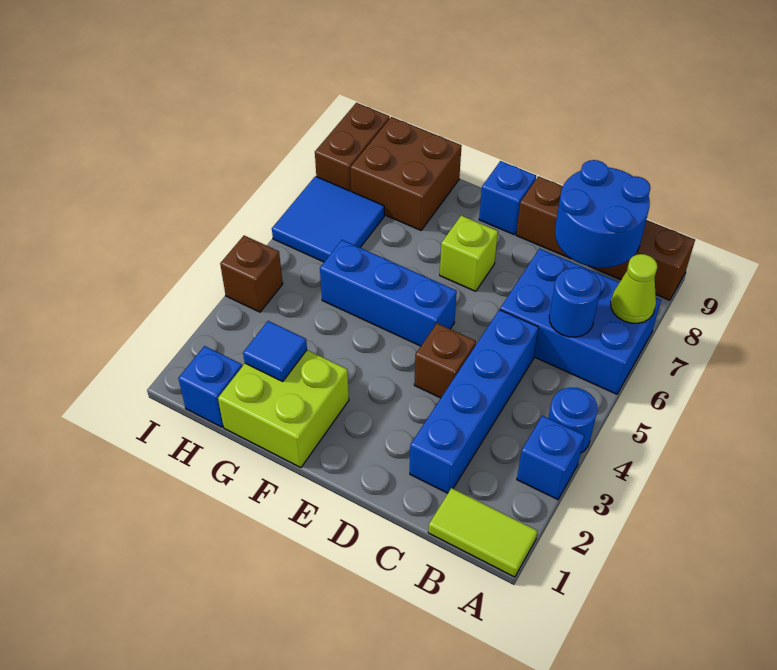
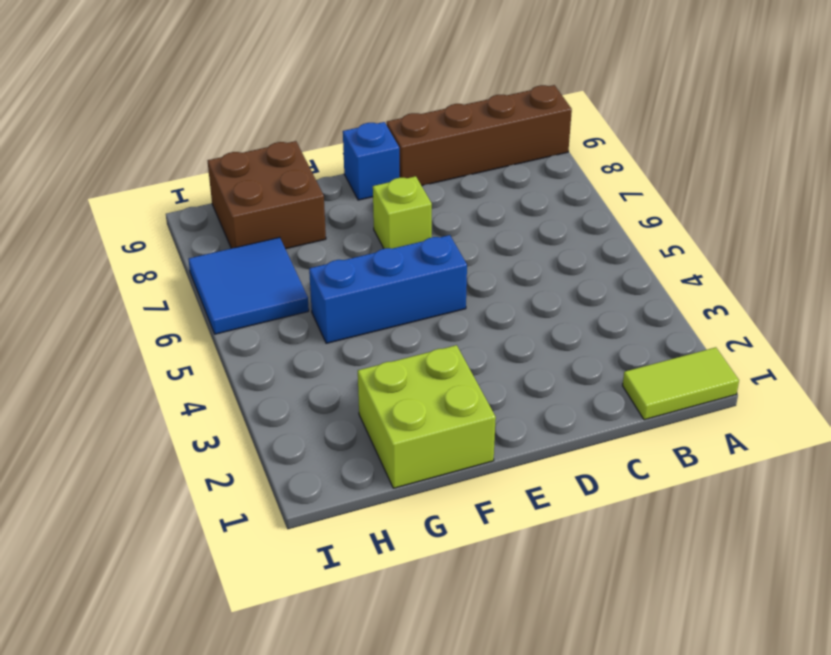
none -> blue 1x1 brick [517,416,585,500]
none -> blue 1x1 round brick [548,387,597,453]
none -> blue 2x3 brick [500,249,661,394]

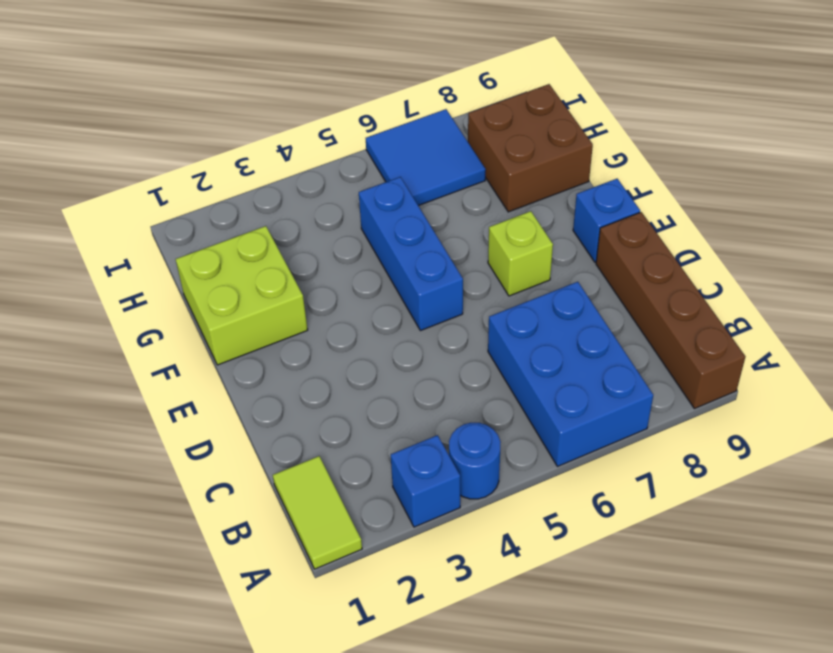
none -> blue 1x4 brick [410,310,539,493]
none -> brown 1x1 brick [414,323,476,398]
none -> blue 1x1 brick [178,346,242,427]

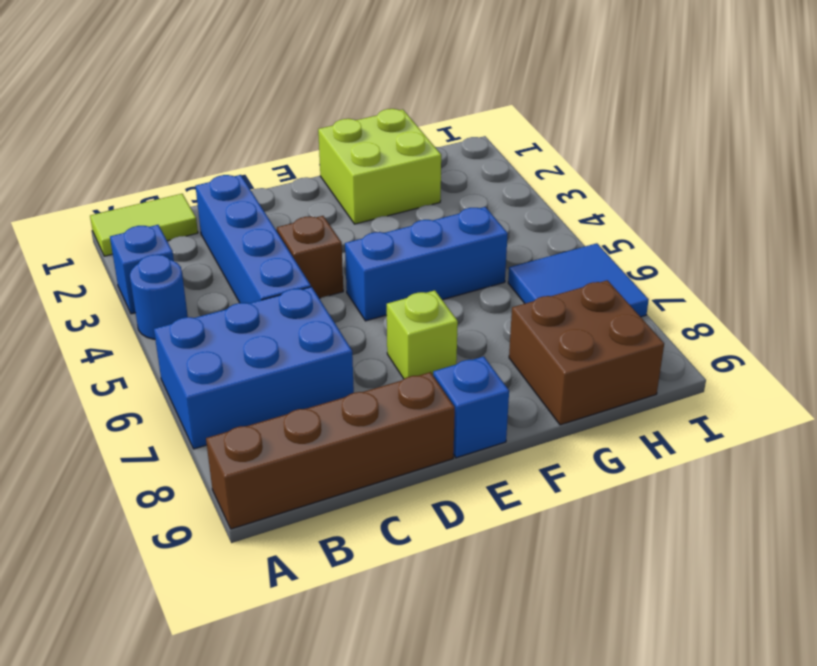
none -> blue 1x1 brick [178,346,242,427]
none -> brown 1x1 brick [220,236,283,312]
none -> brown 1x2 brick [315,103,390,191]

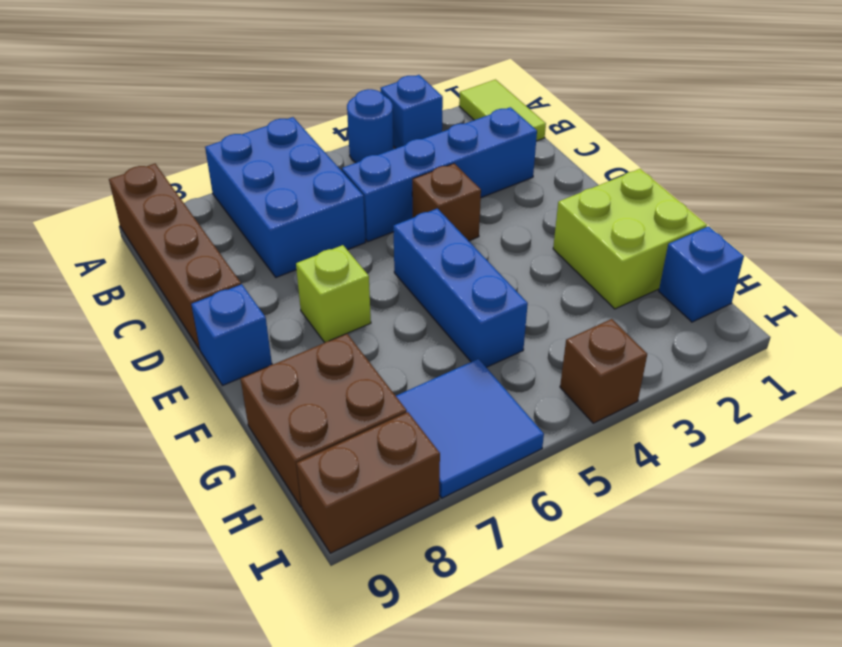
none -> lime 1x1 cone [611,254,657,323]
none -> blue 1x1 round brick [549,268,601,337]
none -> blue 2x2 round brick [555,160,650,268]

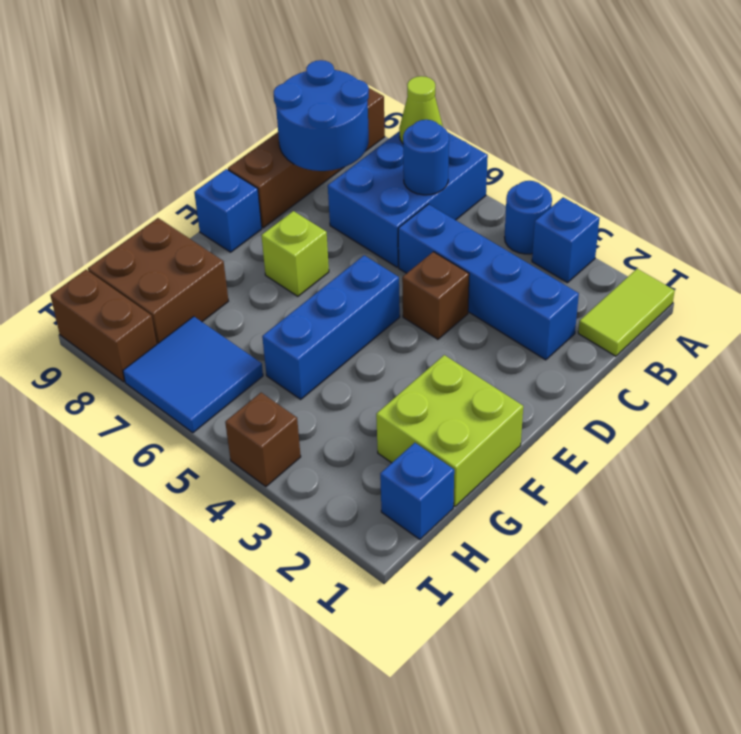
none -> blue 1x1 tile [243,321,307,381]

